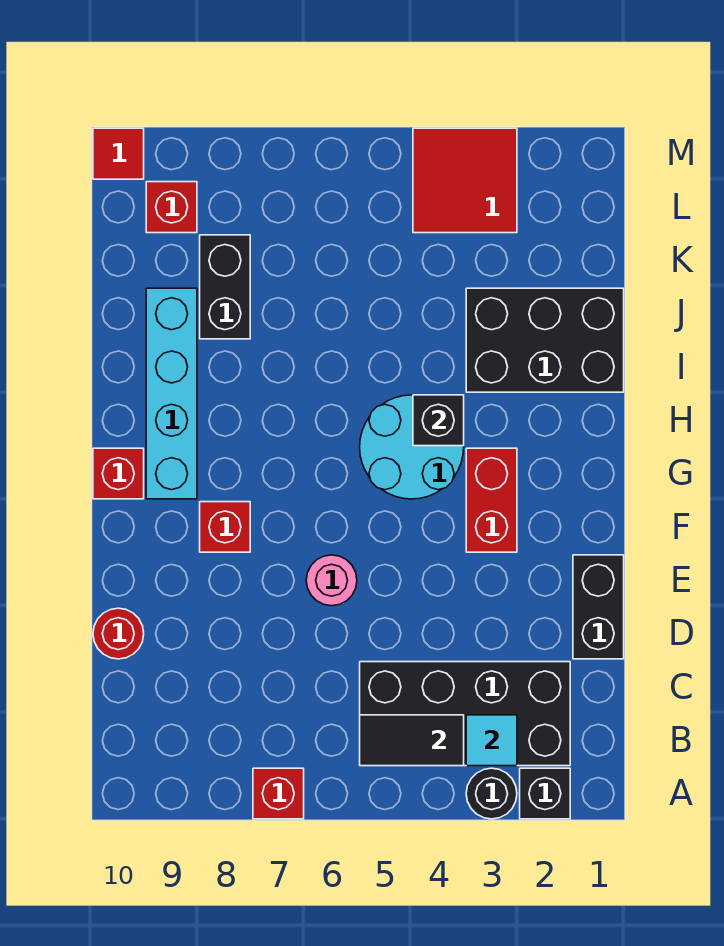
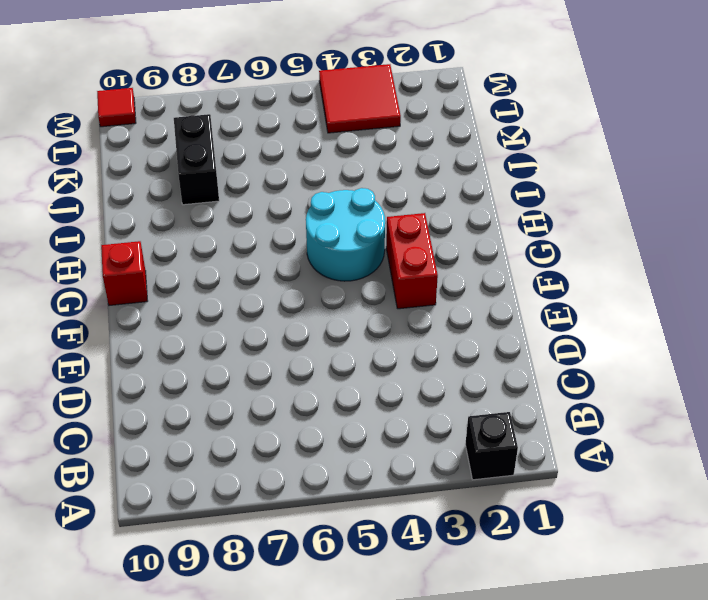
none -> black 1x1 round brick [466,768,517,819]
none -> red 1x1 brick [253,768,304,819]
none -> black 2x4 brick [360,662,570,766]

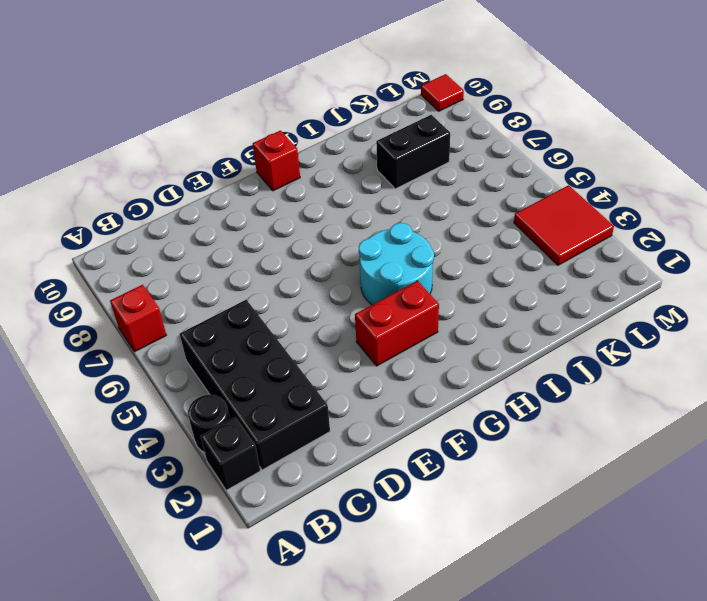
none -> black 1x2 brick [573,555,624,659]
none -> red 1x1 round brick [93,608,144,659]
none -> pink 1x1 round brick [306,555,357,606]

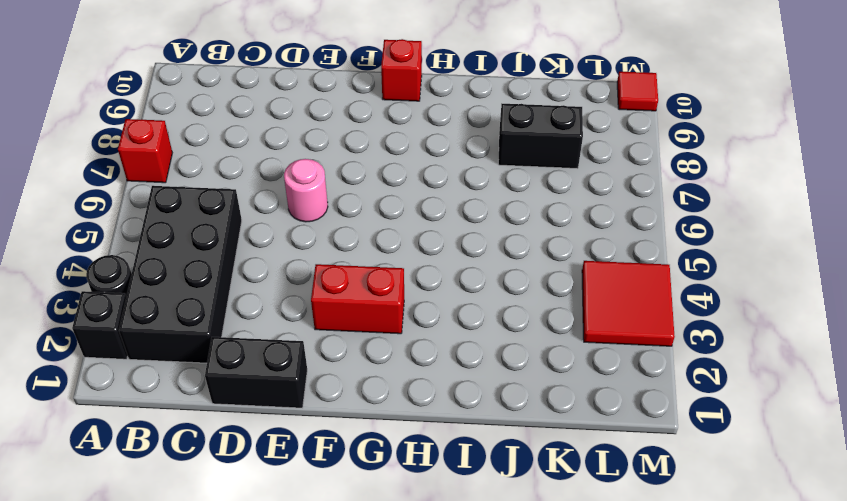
none -> red 1x1 round brick [93,608,144,659]
none -> red 1x1 brick [200,502,250,552]
none -> cyan 2x2 round brick [360,395,464,499]

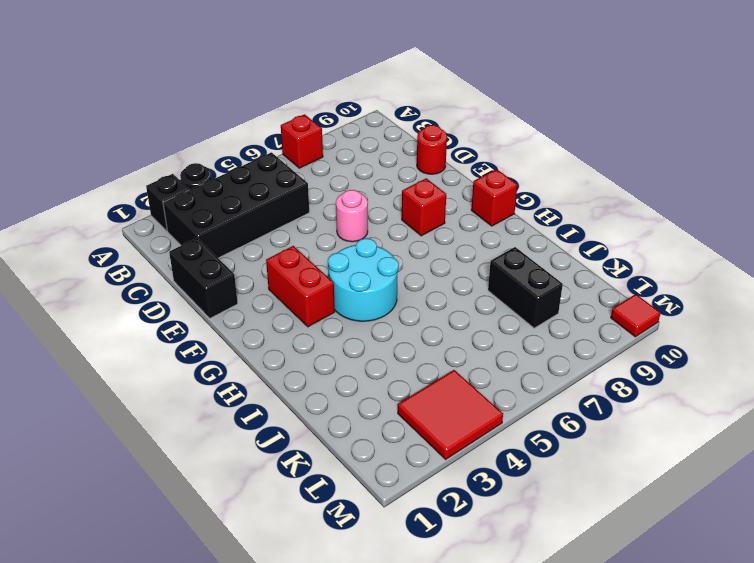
none -> cyan 1x4 brick [146,288,197,499]
none -> black 2x3 brick [466,288,624,392]
none -> red 1x1 brick [146,182,197,233]

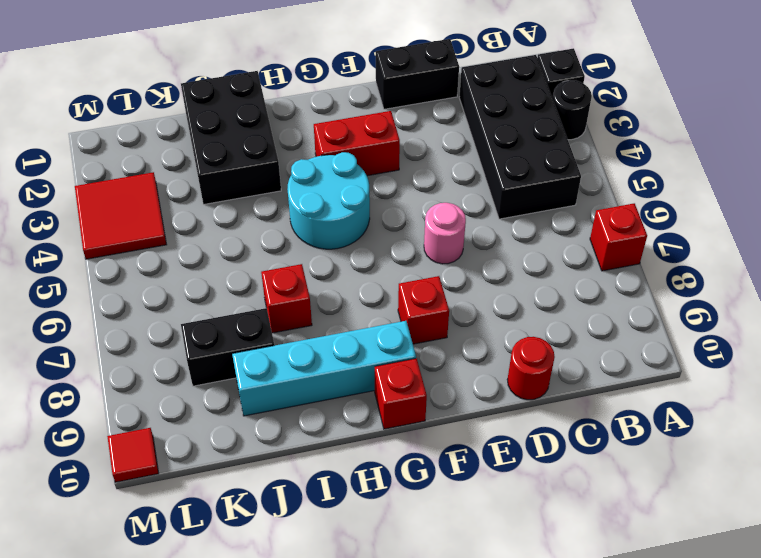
red 1x1 brick [261,264,312,333] -> red 1x1 brick moved to [146,182,197,233]
none -> cyan 1x1 tile [466,715,517,766]
none -> black 1x2 tile [360,715,464,766]
none -> black 1x1 brick [413,395,464,446]

